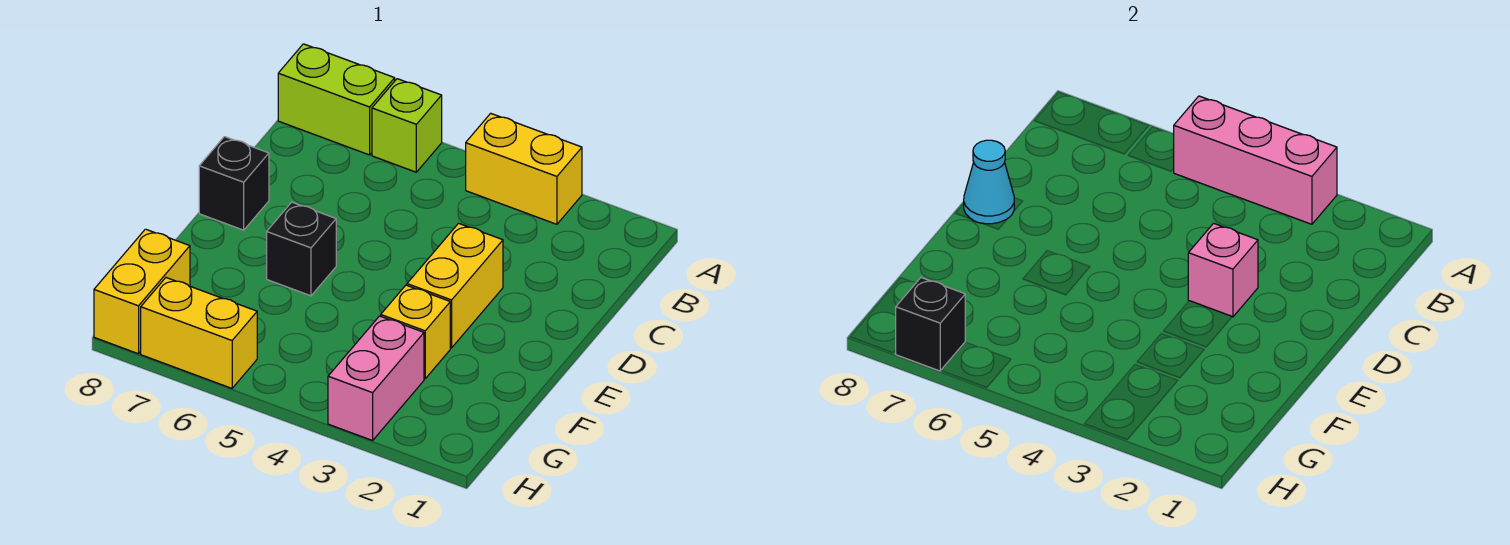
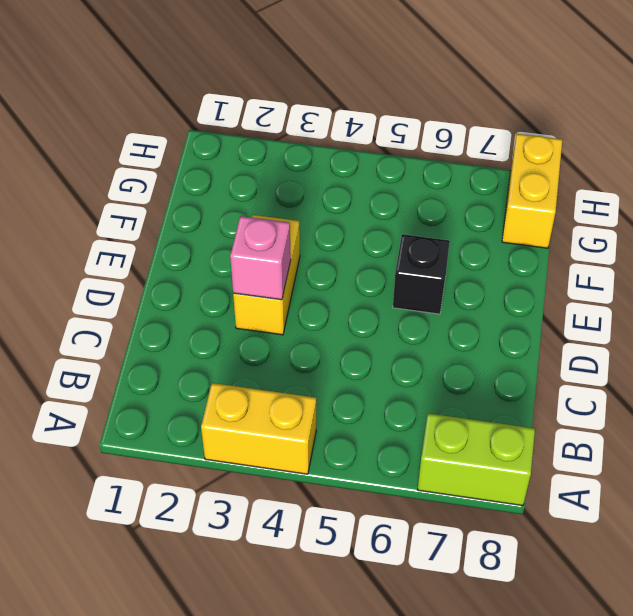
none -> lime 1x1 brick [372,79,442,172]
none -> black 1x1 brick [199,137,269,230]
none -> yellow 1x1 brick [381,285,450,379]

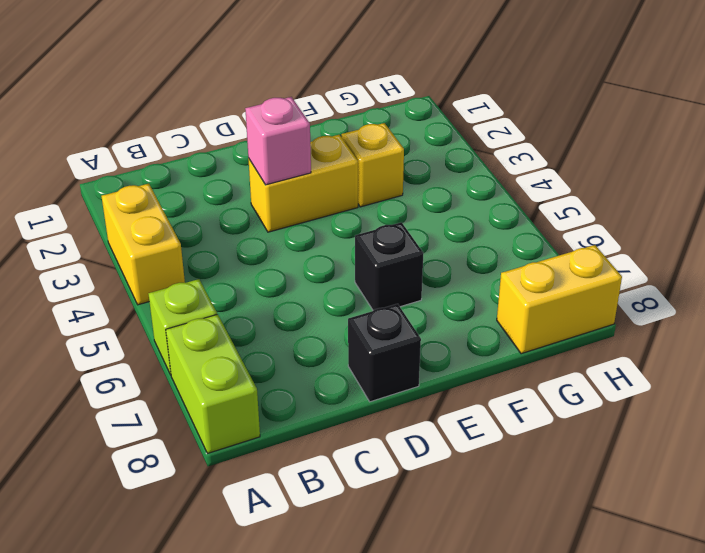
none -> pink 1x2 brick [328,316,424,441]
none -> yellow 1x2 brick [141,278,257,388]
none -> pink 1x3 brick [1174,96,1337,224]

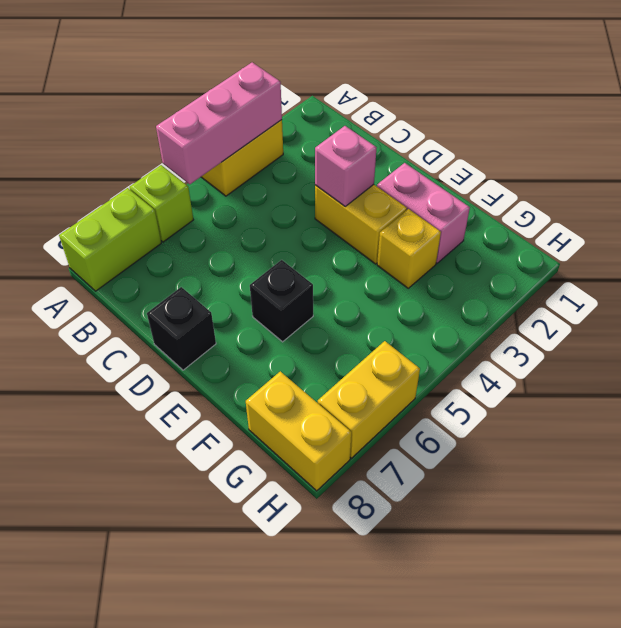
pink 1x2 brick [377,163,470,263] -> pink 1x2 brick moved to [328,316,424,441]
none -> cyan 1x1 cone [964,140,1014,224]
none -> black 1x1 brick [896,278,965,371]

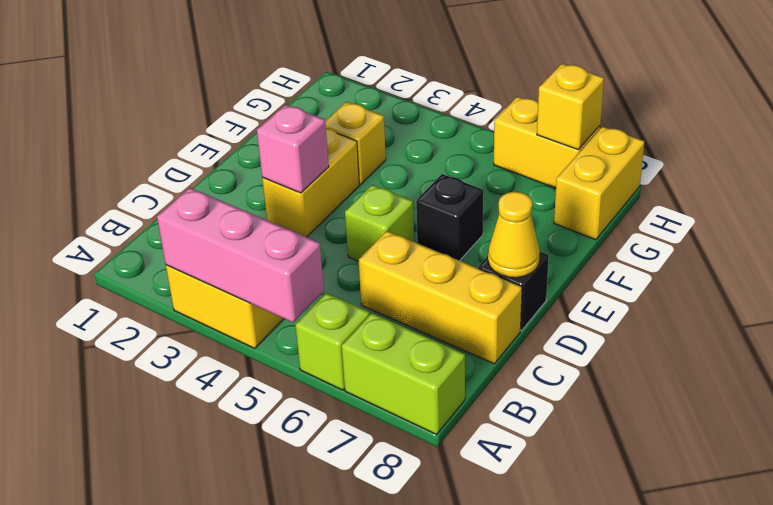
yellow 1x3 brick [359,231,522,364] -> none
lime 1x1 brick [345,185,414,261] -> none
yellow 1x1 cone [488,192,540,278] -> cyan 1x1 cone [964,140,1014,224]
yellow 1x1 brick [537,64,604,150] -> black 1x1 brick [896,278,965,371]
none -> pink 1x2 brick [328,316,424,441]

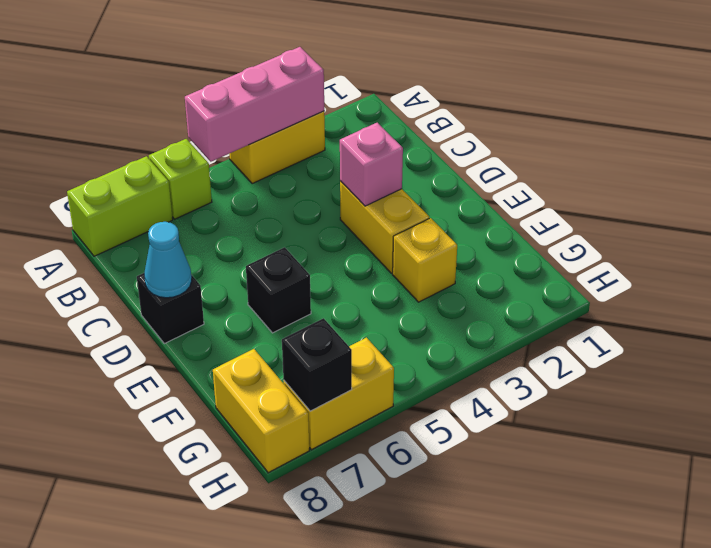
none -> pink 1x2 brick [328,316,424,441]

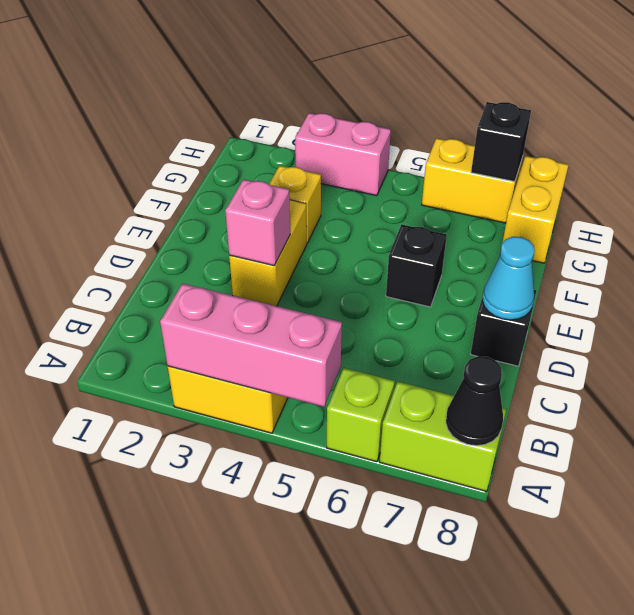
black 1x1 cone [446,356,503,446] -> none
pink 1x2 brick [295,113,391,196] -> pink 1x2 brick turned to [328,316,424,441]

